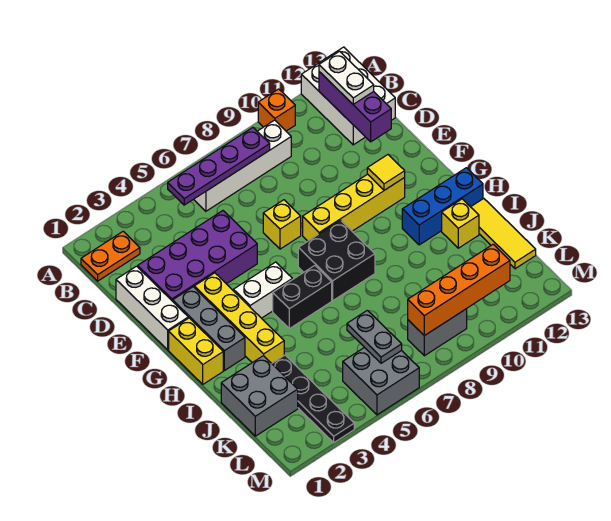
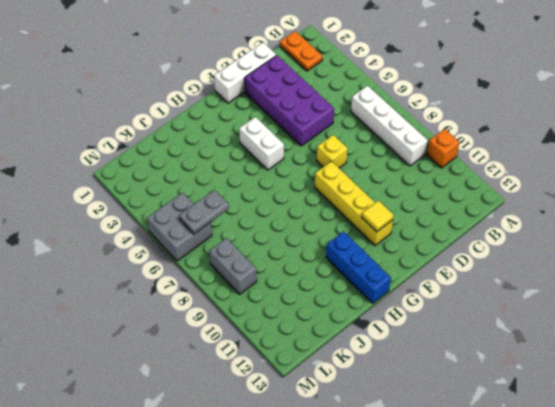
none -> white 2x3 brick [301,47,395,145]
none -> grey 1x3 brick [173,287,245,371]
none -> yellow 1x4 brick [194,273,284,363]

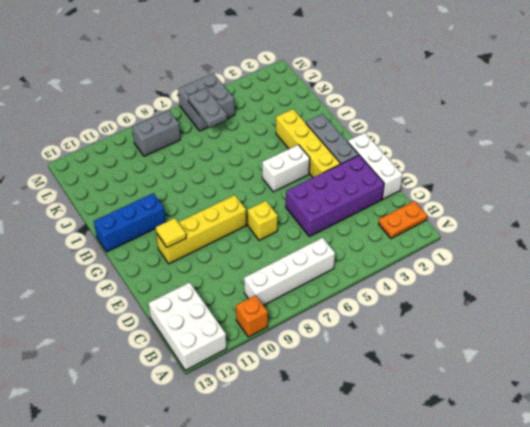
none -> yellow 1x2 brick [169,318,223,384]
none -> black 2x2 brick [298,220,375,301]
none -> black 1x2 brick [273,266,332,329]

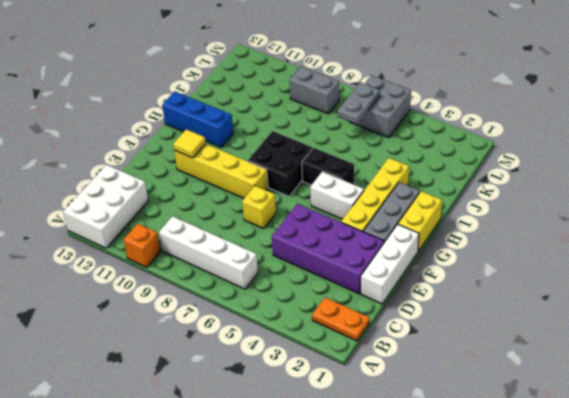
none -> yellow 1x1 brick [442,199,479,248]
none -> yellow 1x3 tile [471,199,536,269]
none -> grey 2x2 brick [221,356,298,436]

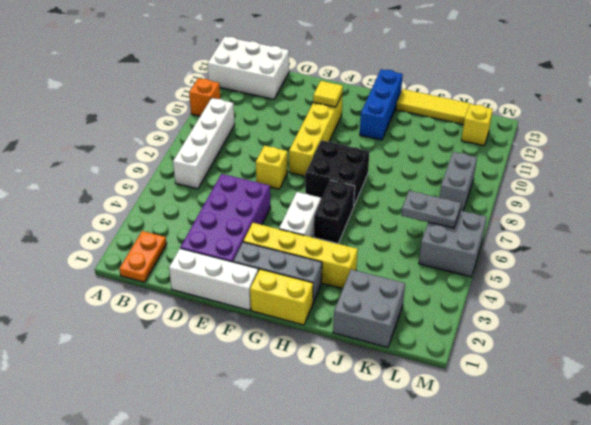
yellow 1x1 brick [461,104,493,146] -> yellow 1x1 brick moved to [442,199,479,248]
none -> black 1x4 plate [272,355,354,443]
none -> purple 1x4 plate [168,128,270,205]
none -> purple 1x3 brick [319,72,391,142]

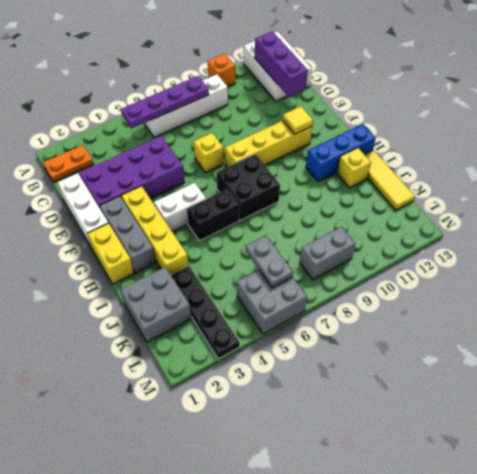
none -> orange 1x4 brick [408,244,510,336]
none -> white 1x2 plate [319,51,374,104]

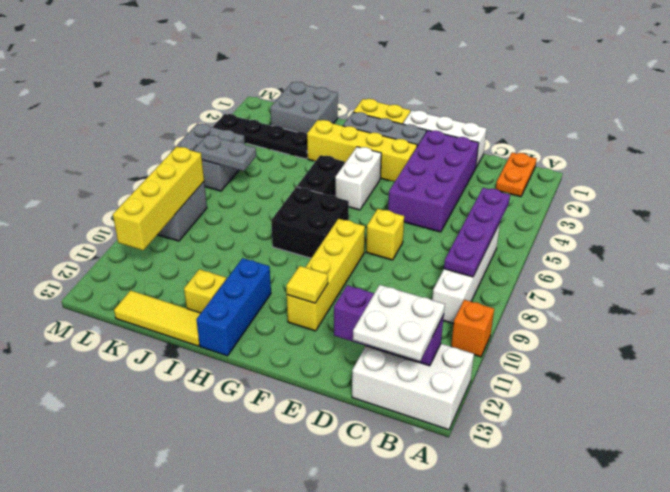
white 2x2 plate [353,285,445,361] -> white 1x2 plate [319,51,374,104]
yellow 1x4 brick [113,147,204,250] -> orange 1x4 brick [408,244,510,336]

